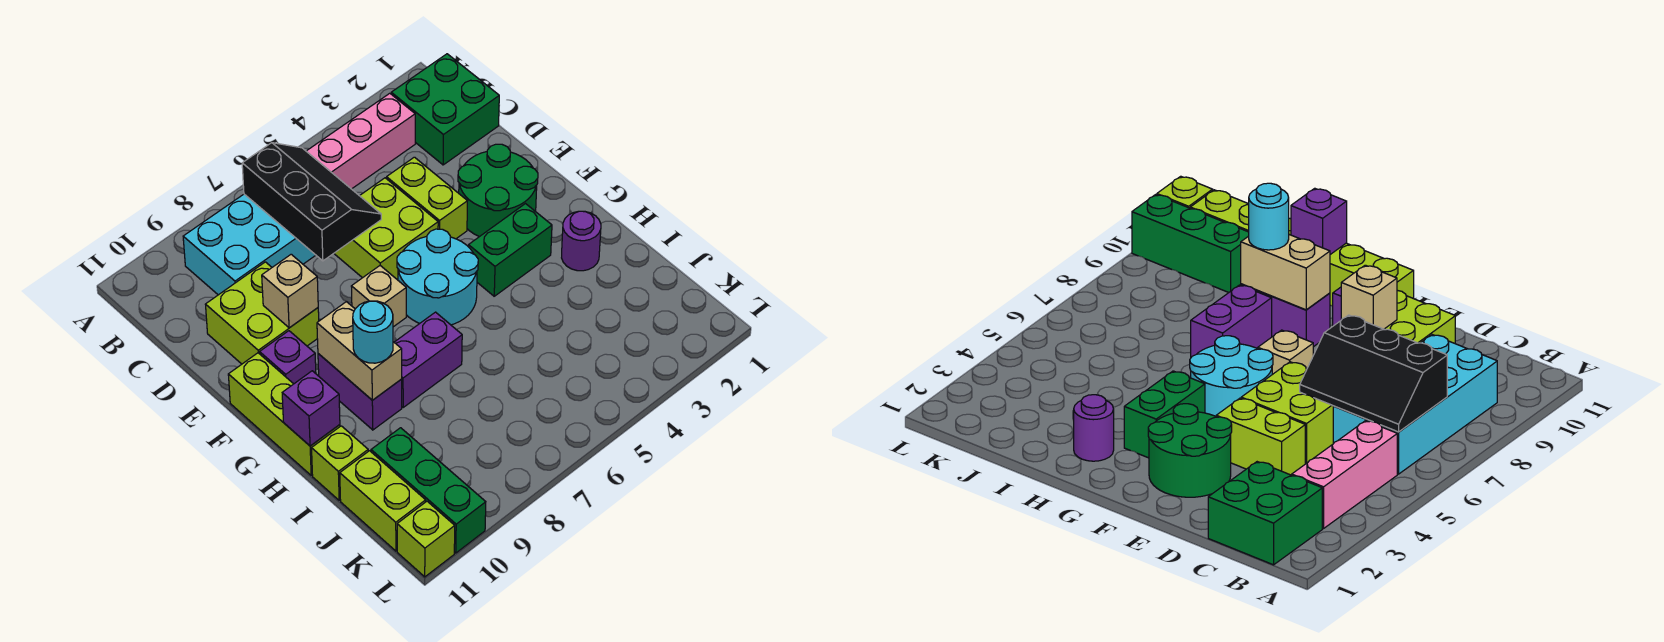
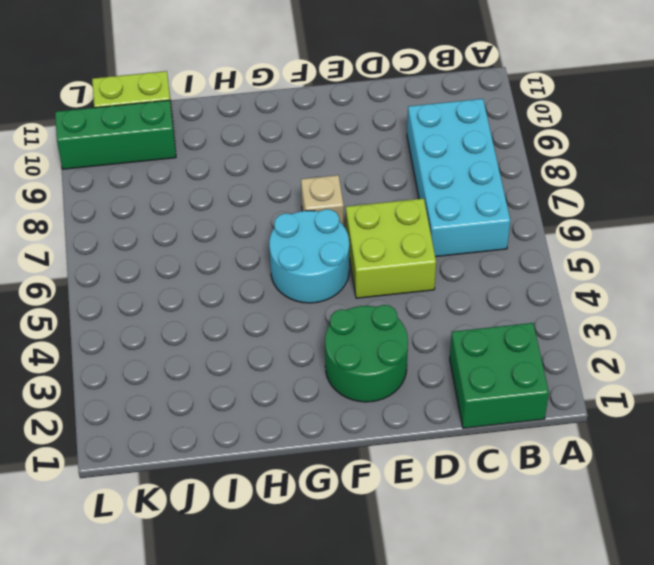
none -> pink 1x3 brick [306,93,415,189]
none -> lime 1x2 brick [387,157,467,239]
none -> lime 2x2 brick [205,262,319,364]

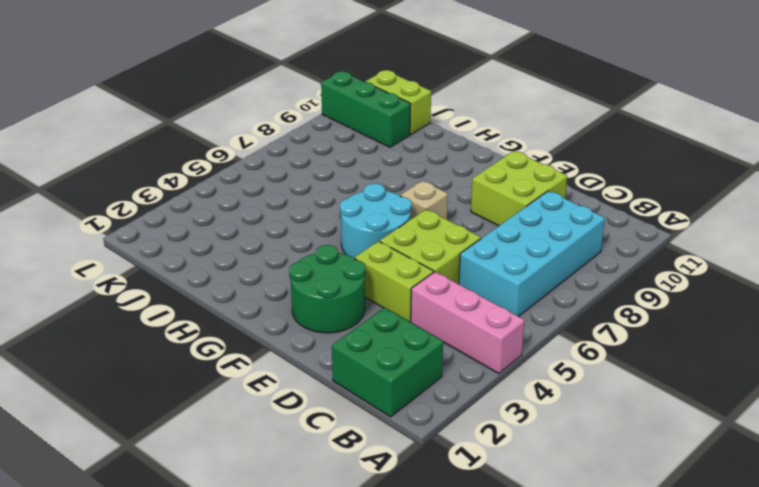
pink 1x3 brick [411,272,525,374] -> pink 1x3 brick turned to [306,93,415,189]
none -> purple 1x1 brick [260,331,316,384]
none -> lime 1x3 brick [228,353,340,475]
none -> green 1x2 brick [468,204,552,296]

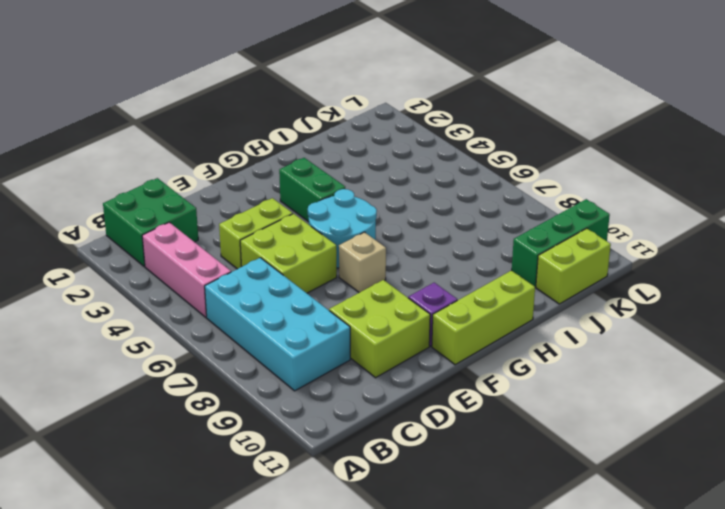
none -> green 2x2 round brick [458,144,538,237]
none -> purple 1x2 brick [318,354,402,430]
none -> purple 1x1 round brick [562,211,601,271]

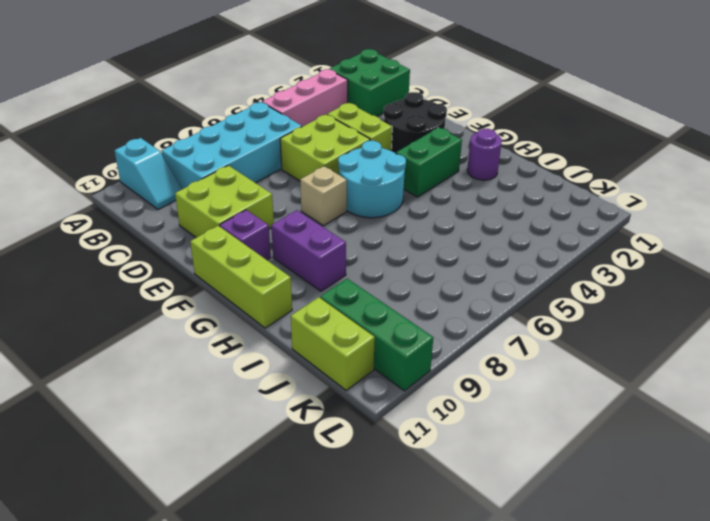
cyan 1x2 slope [114,138,182,210] -> none
black 2x2 round brick [384,92,447,153] -> green 2x2 round brick [458,144,538,237]
none -> purple 1x2 brick [394,312,462,407]
none -> lime 1x1 brick [312,426,368,500]
none -> lime 1x1 brick [397,501,455,577]

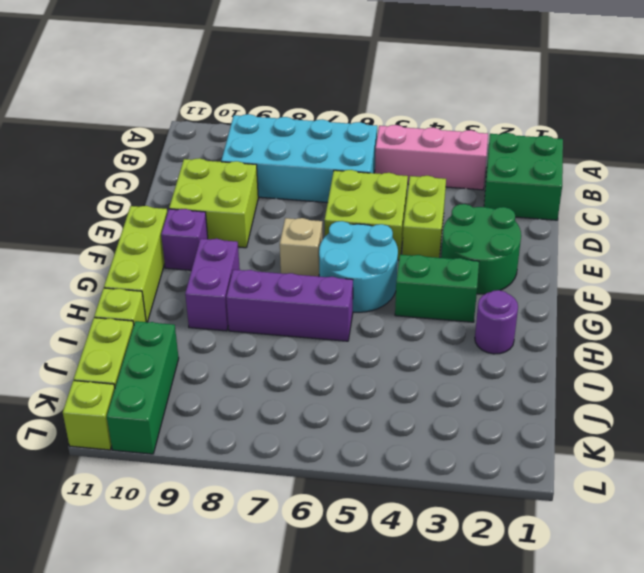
purple 1x3 brick [226,270,353,341] -> purple 1x2 brick [394,312,462,407]
none -> black 2x3 slope [242,143,381,261]
none -> tan 1x1 brick [262,254,318,328]
none -> tan 1x2 brick [317,302,402,400]

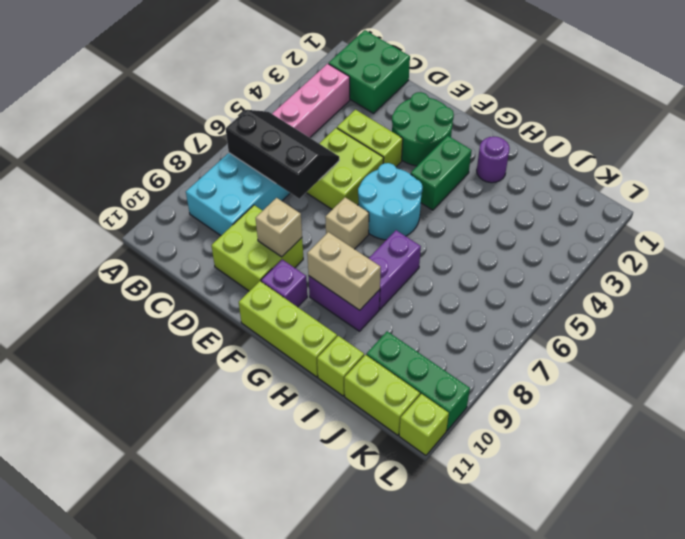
none -> purple 1x1 brick [282,371,340,446]
none -> cyan 1x1 round brick [353,301,393,363]

